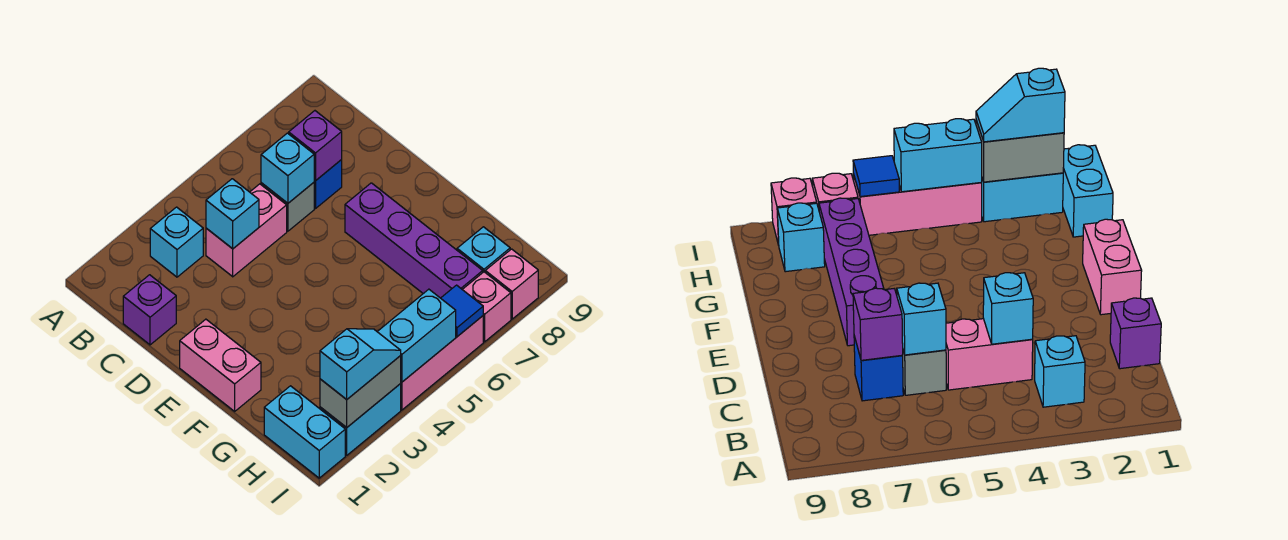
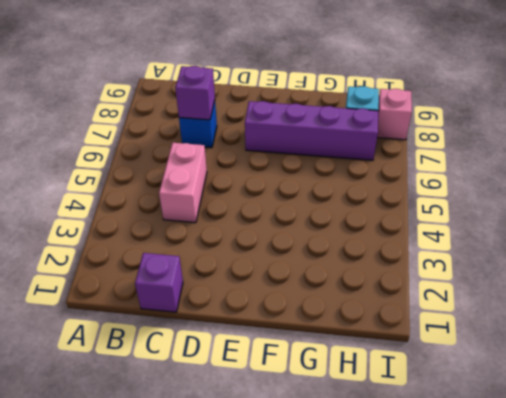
none -> cyan 1x1 brick [150,207,203,277]
none -> grey 1x1 brick [261,183,314,231]
none -> pink 1x2 brick [180,319,261,411]

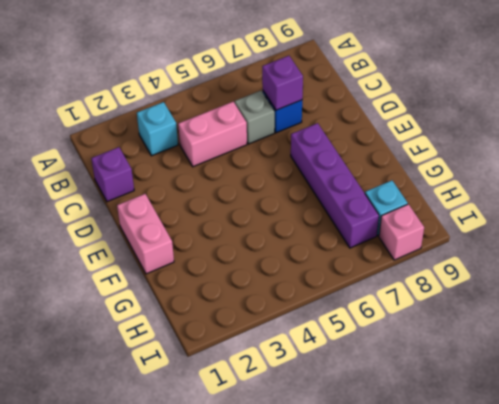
none -> cyan 1x2 brick [264,386,345,478]
none -> cyan 1x2 brick [320,384,401,455]
none -> pink 1x3 brick [400,316,483,410]

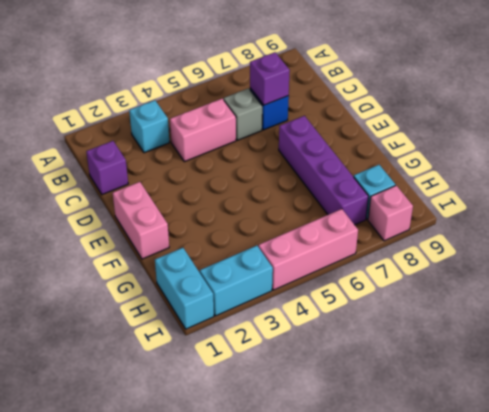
none -> pink 1x1 brick [462,272,511,342]
none -> cyan 1x1 brick [206,179,259,249]
none -> cyan 1x1 brick [261,133,314,203]

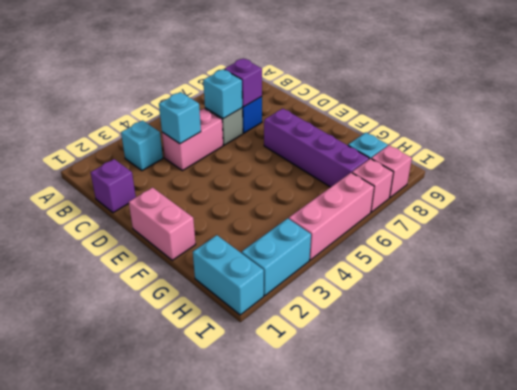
none -> grey 1x2 brick [320,356,401,427]
none -> cyan 1x2 brick [377,289,456,382]
none -> blue 1x1 tile [441,285,483,337]

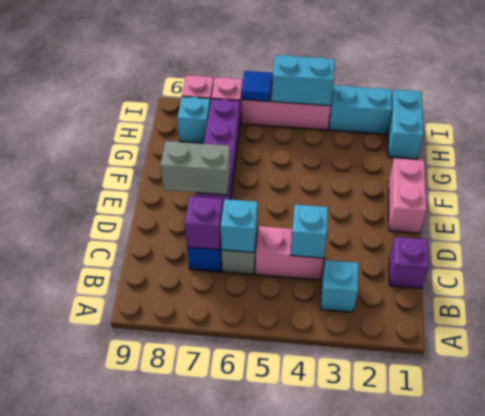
grey 1x2 brick [160,141,230,195] -> grey 1x2 brick moved to [320,356,401,427]
none -> cyan 1x2 slope [320,329,401,399]

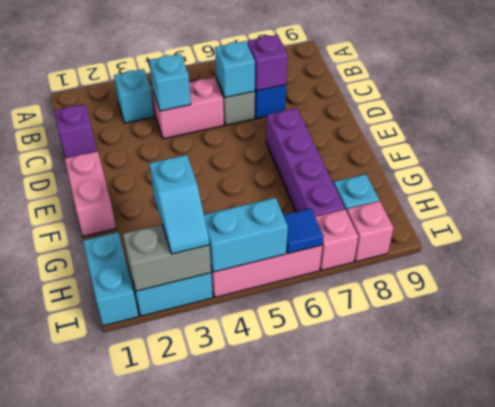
cyan 1x2 slope [149,155,210,254] -> cyan 1x2 slope turned to [320,329,401,399]

